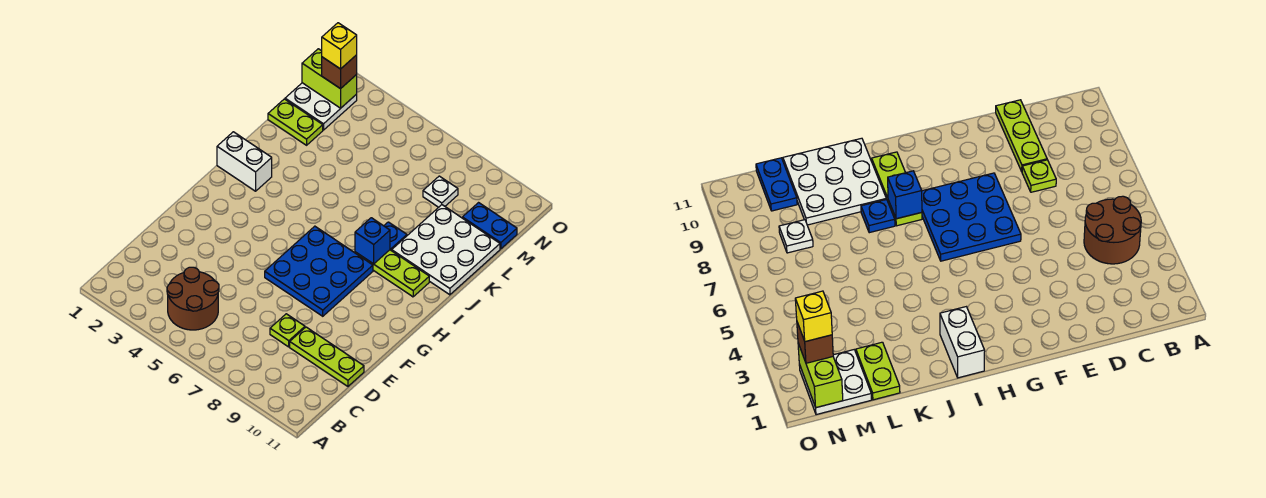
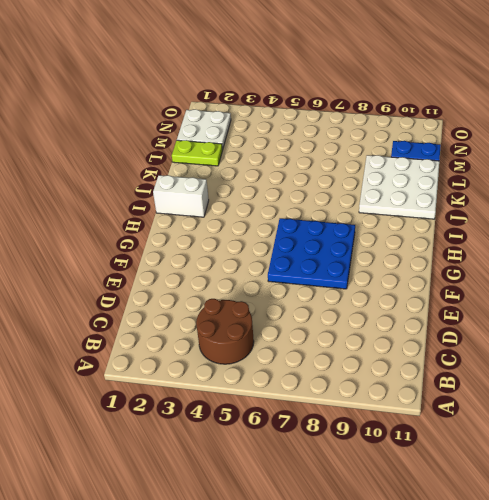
none -> lime 1x1 plate [270,314,305,347]
none -> lime 1x3 plate [290,327,364,386]
none -> lime 1x3 plate [355,250,429,297]

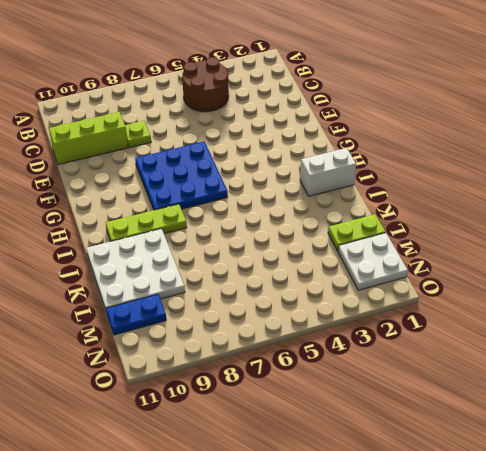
lime 1x3 brick [49,112,128,165] -> lime 1x3 plate [290,327,364,386]
none -> blue 1x1 plate [384,222,407,251]
none -> white 1x1 plate [423,176,458,207]
none -> blue 1x1 brick [355,218,390,264]

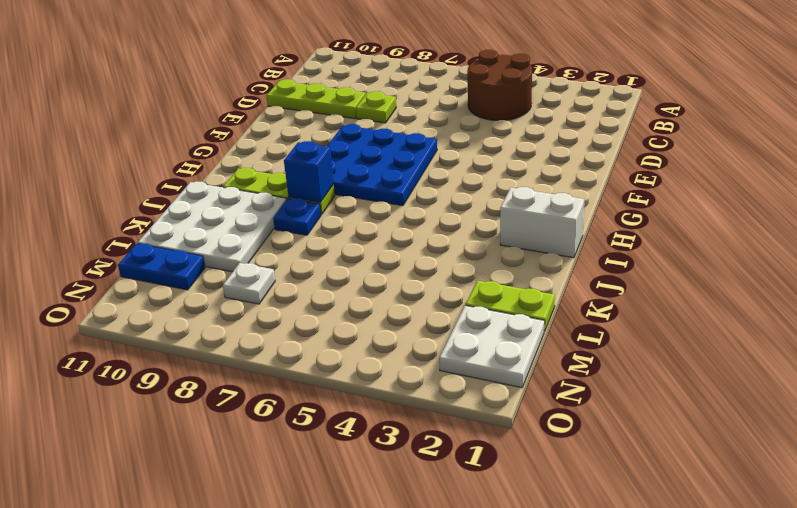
none -> lime 1x2 brick [302,49,357,108]
none -> brown 1x1 brick [322,55,357,89]
none -> yellow 1x1 brick [322,23,357,69]

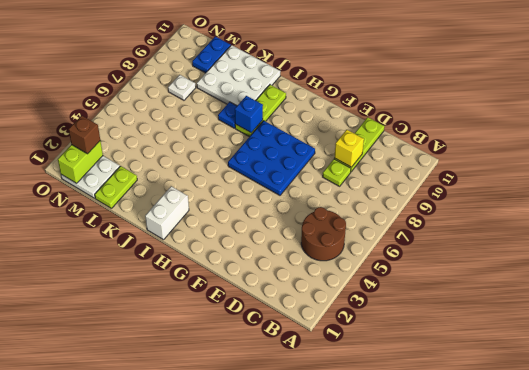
yellow 1x1 brick [334,130,364,167] -> yellow 1x1 brick moved to [322,23,357,69]

